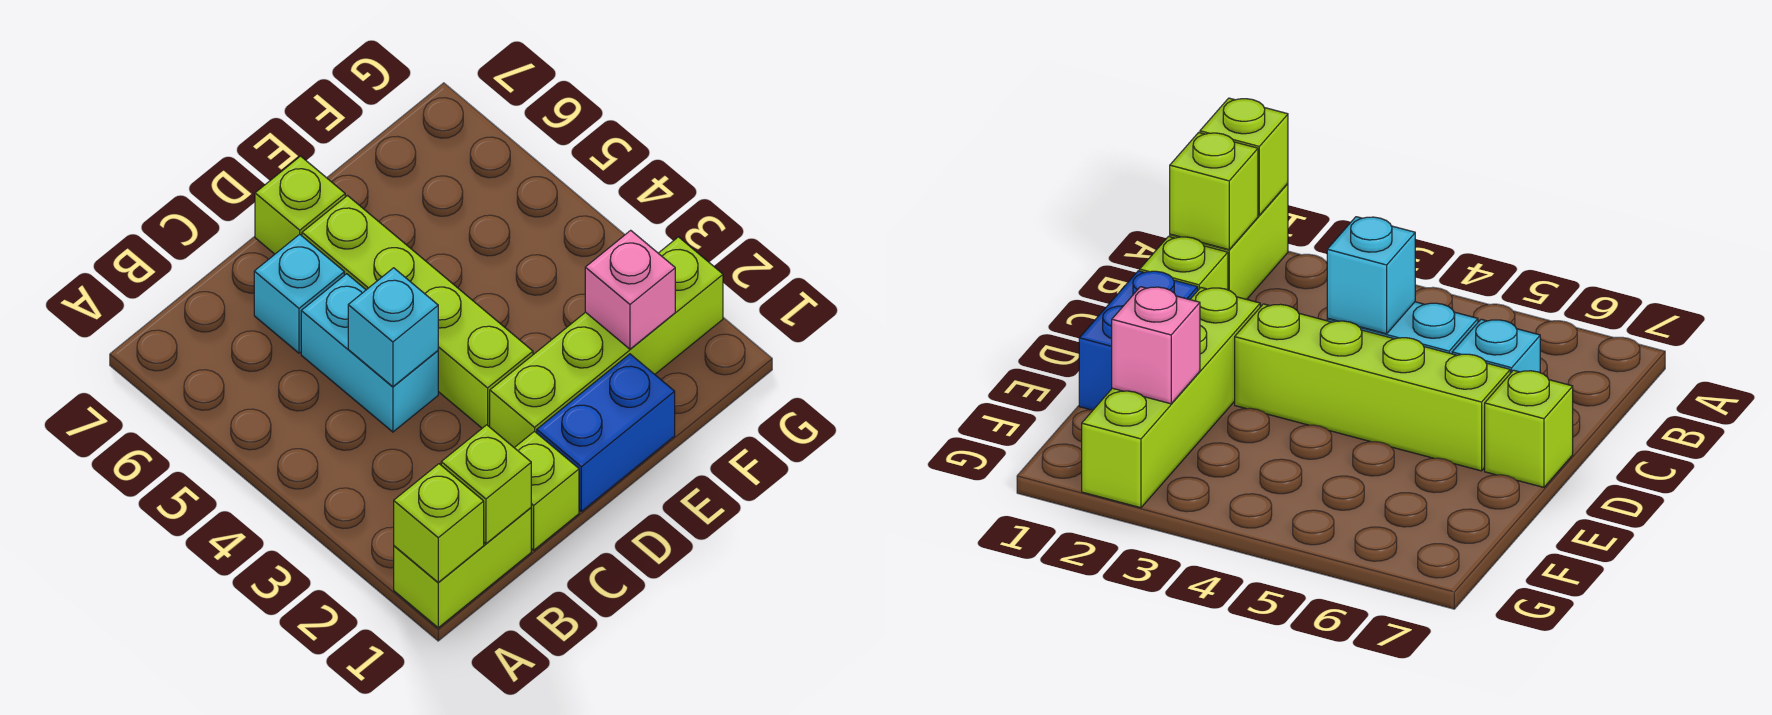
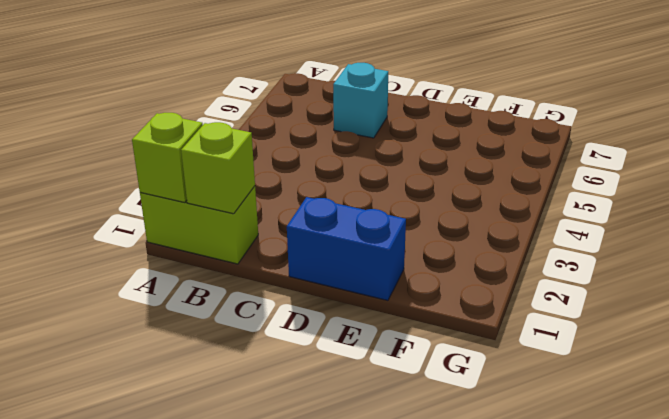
none -> lime 1x1 brick [514,431,579,550]
none -> cyan 1x2 brick [301,274,438,432]
none -> lime 1x4 brick [490,237,723,447]

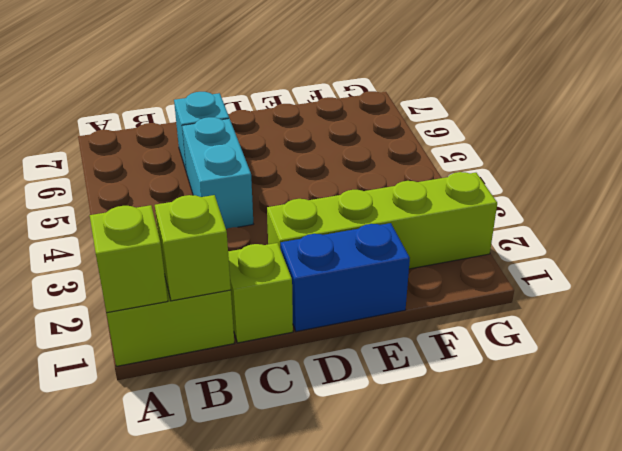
none -> lime 1x4 brick [302,196,533,428]
none -> lime 1x1 brick [255,156,345,254]
none -> cyan 1x1 brick [348,268,438,387]

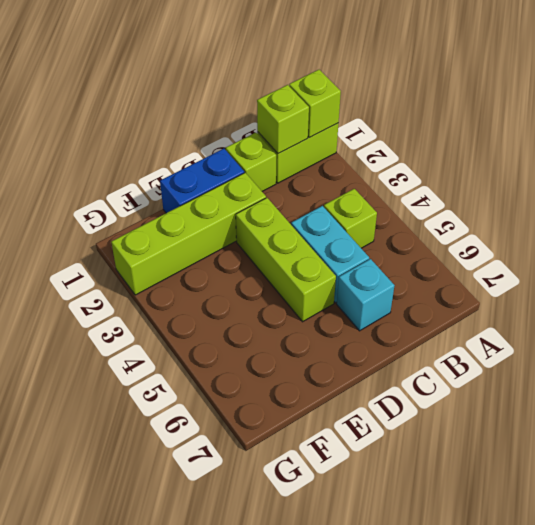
lime 1x1 brick [324,189,377,248] -> lime 1x1 brick moved to [255,156,345,254]
lime 1x3 brick [236,198,336,322] -> lime 1x4 brick [302,196,533,428]
none -> cyan 1x1 brick [348,268,438,387]
none -> pink 1x1 brick [585,230,675,349]

